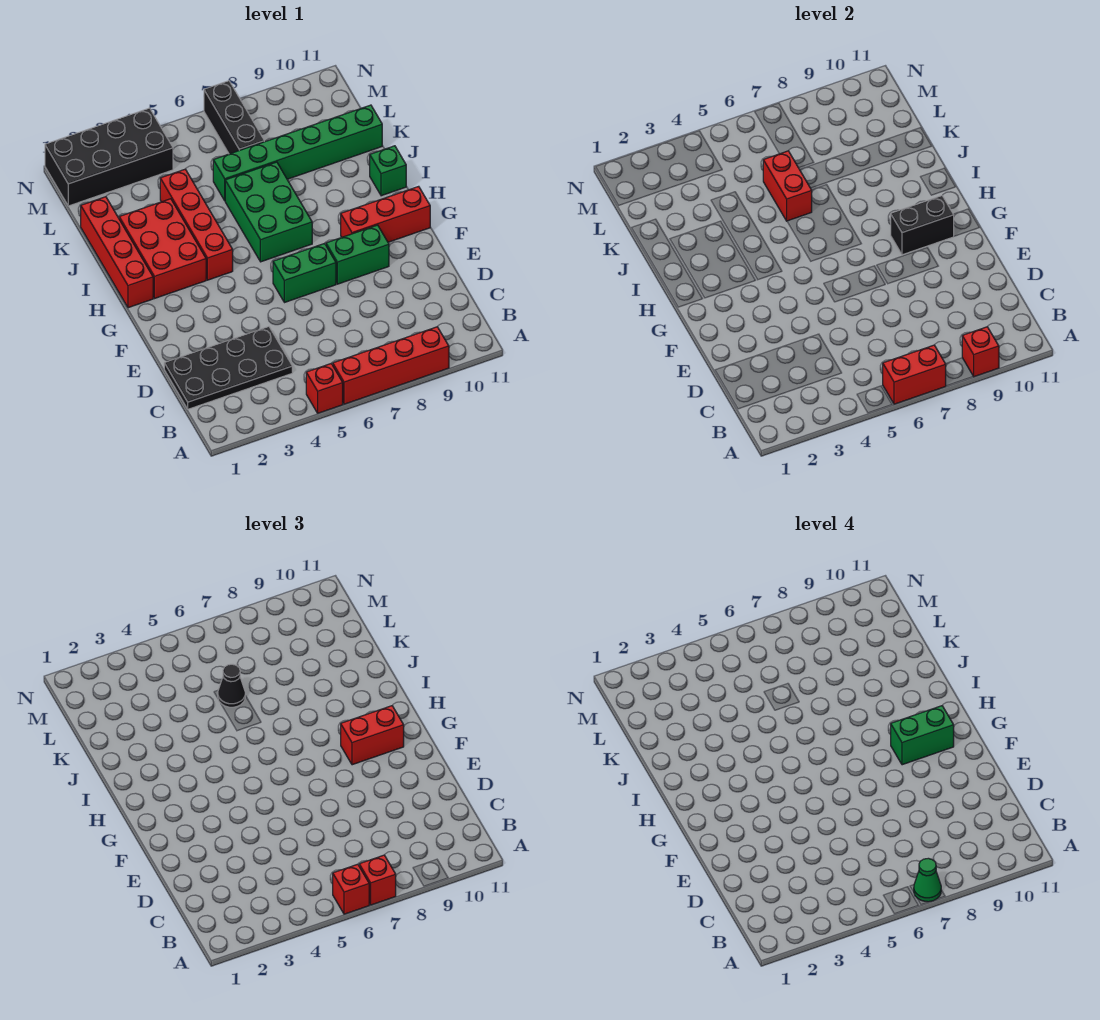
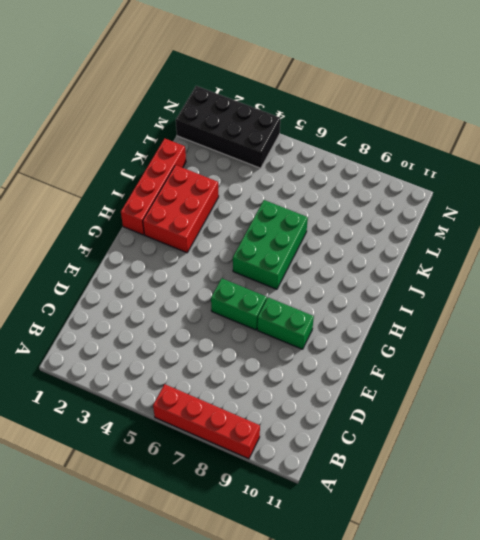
none -> red 1x1 brick [306,363,343,413]
none -> black 2x4 plate [164,327,292,409]
none -> red 1x3 brick [341,186,430,242]

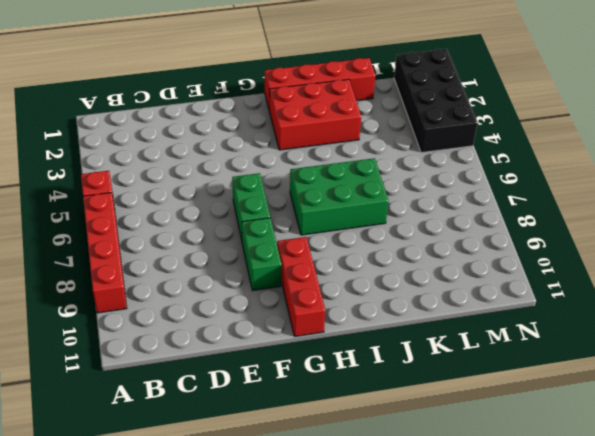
none -> black 2x4 plate [164,327,292,409]
none -> red 1x4 brick [160,169,233,280]
none -> green 1x1 brick [370,146,406,196]

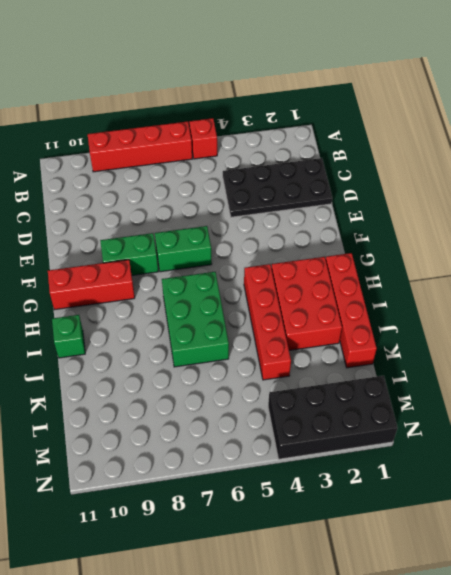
none -> green 1x6 brick [213,105,382,201]
none -> black 1x3 brick [204,81,264,154]
none -> red 1x2 brick [883,345,946,404]

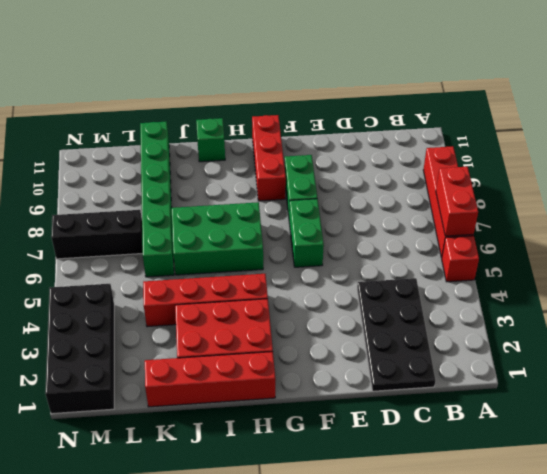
none -> red 1x1 brick [962,327,999,377]
none -> black 1x2 brick [891,196,954,255]
none -> red 1x2 brick [763,151,812,221]

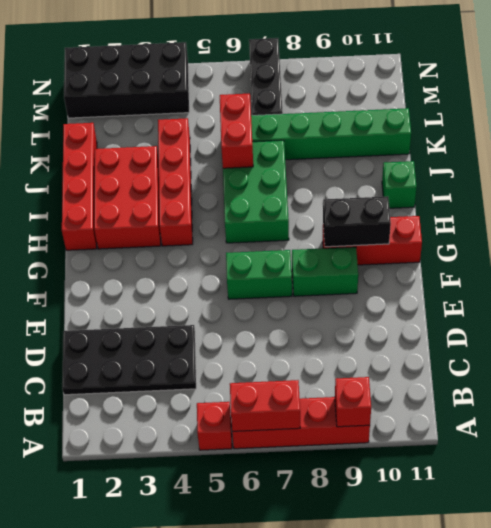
none -> red 1x1 brick [333,864,369,914]
none -> red 1x1 brick [359,855,396,905]
none -> red 1x2 brick [341,706,404,765]

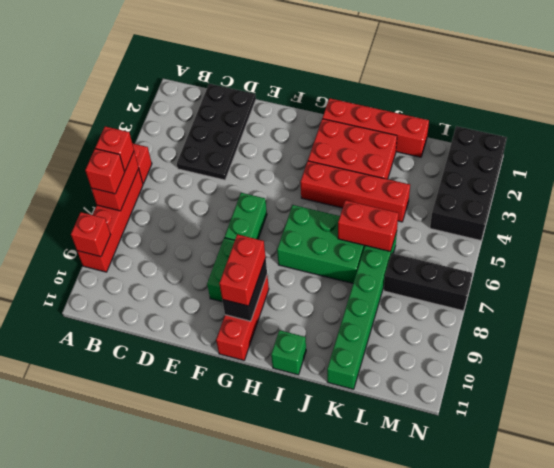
none -> black 1x1 cone [218,664,245,707]
none -> green 1x1 cone [914,858,941,902]
none -> green 1x2 brick [891,706,954,765]

